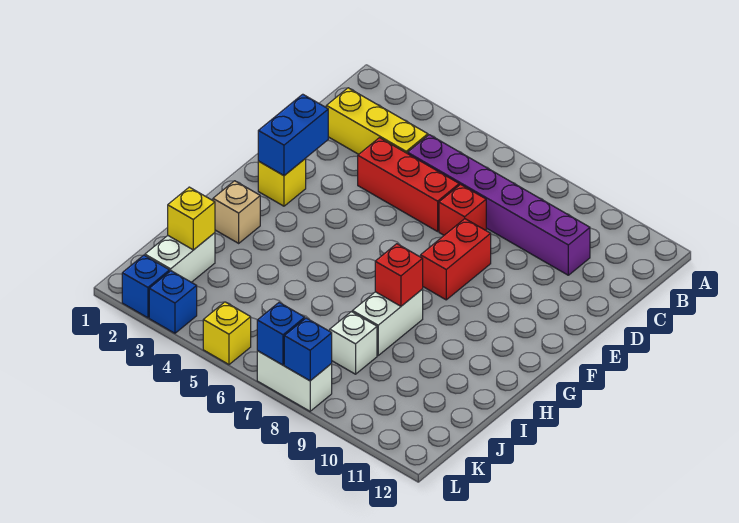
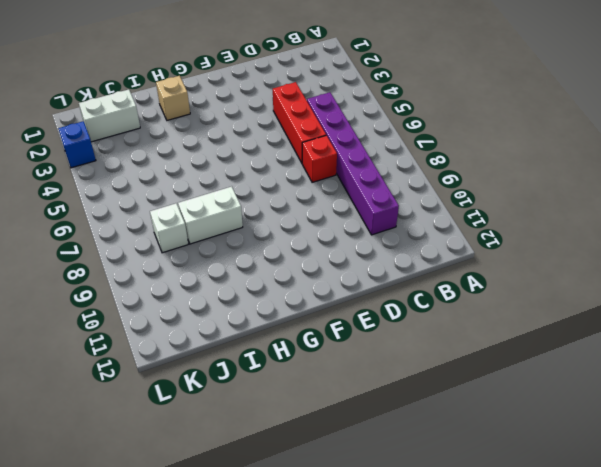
none -> yellow 1x3 brick [326,88,428,154]
none -> red 1x2 brick [421,219,491,300]
none -> yellow 1x1 brick [258,159,306,206]

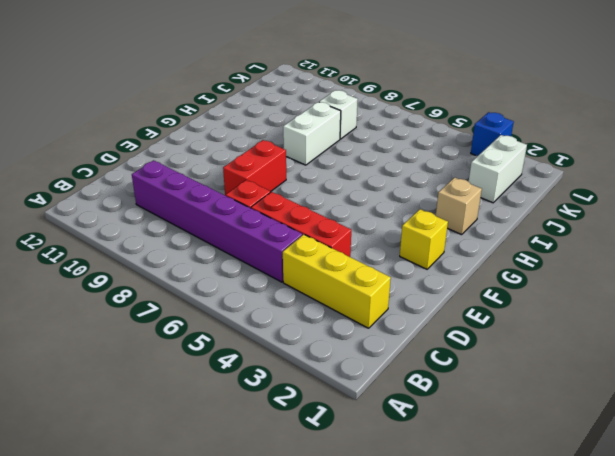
none -> blue 1x1 brick [122,255,170,318]
none -> yellow 1x1 brick [203,302,251,364]
none -> white 1x2 brick [257,351,332,411]

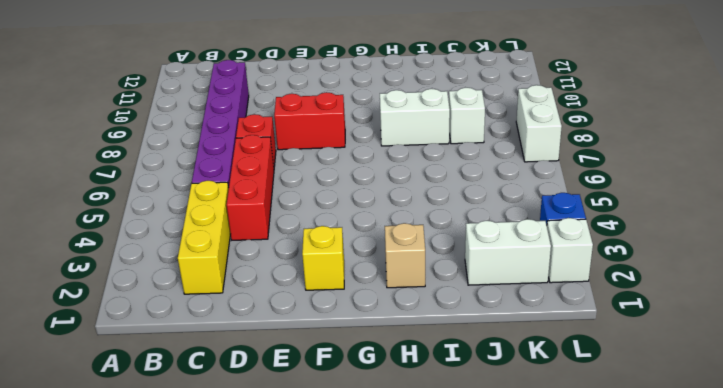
white 1x1 brick [547,218,593,283] -> blue 1x1 brick [122,255,170,318]
none -> yellow 1x1 brick [203,302,251,364]
none -> blue 1x2 brick [258,94,328,176]
none -> red 1x1 brick [375,244,423,306]

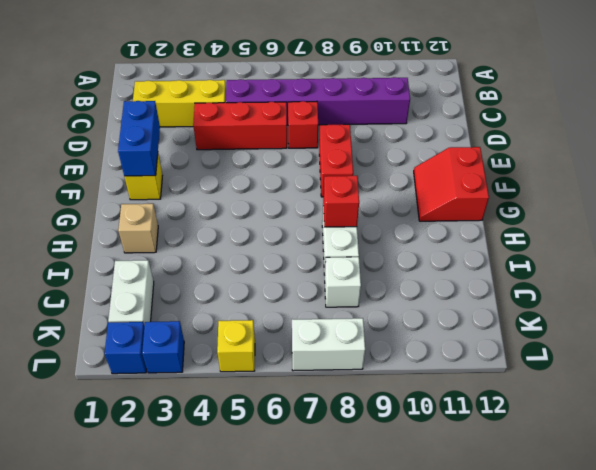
red 2x2 slope [414,147,489,221] -> none
none -> yellow 1x1 brick [168,187,215,250]
none -> blue 1x1 brick [257,303,305,365]
none -> blue 1x1 brick [284,318,332,381]

